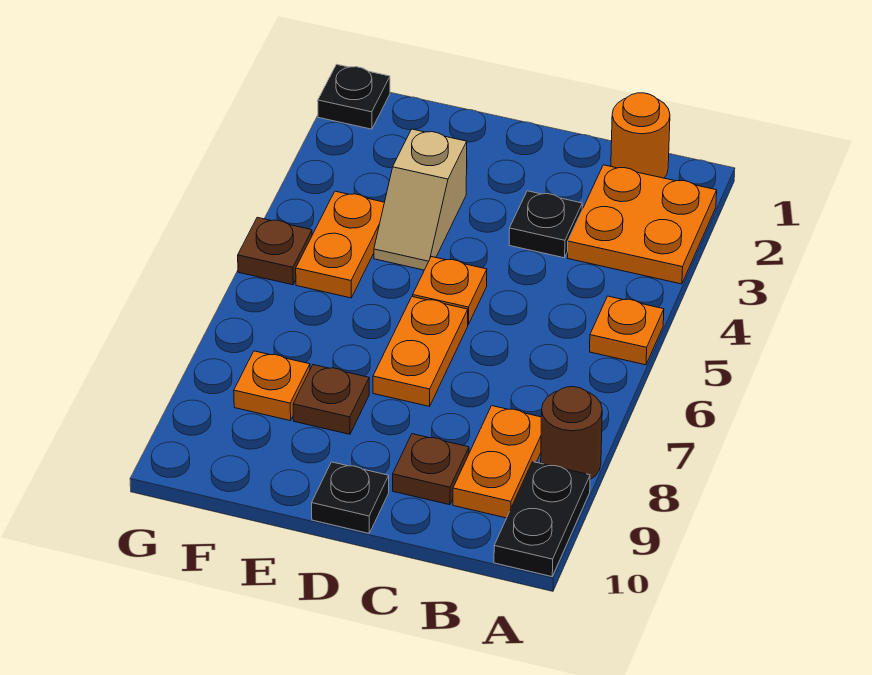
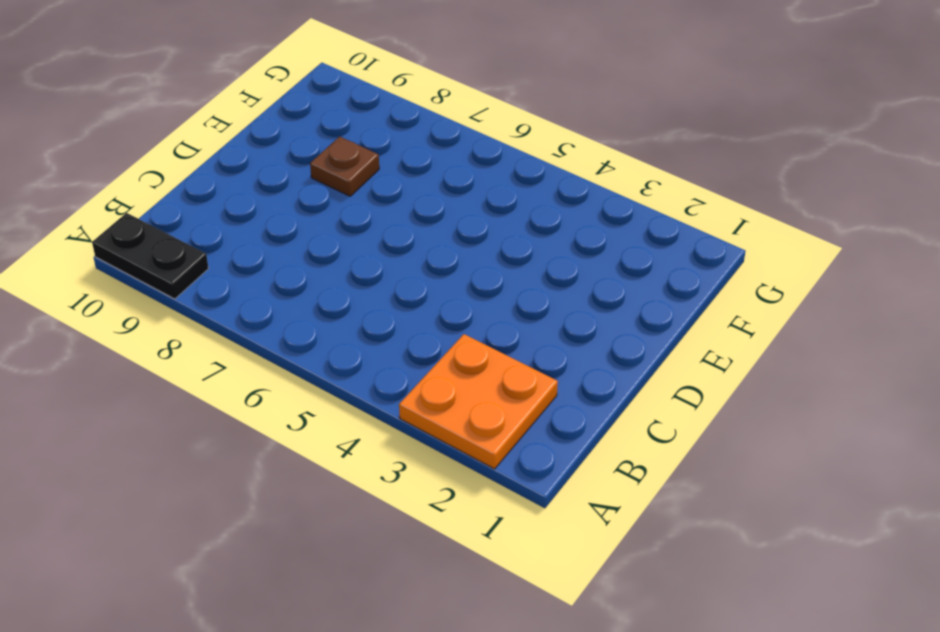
none -> orange 1x1 plate [590,296,664,365]
none -> brown 1x1 round brick [541,387,602,480]
none -> orange 1x1 round brick [611,93,670,178]

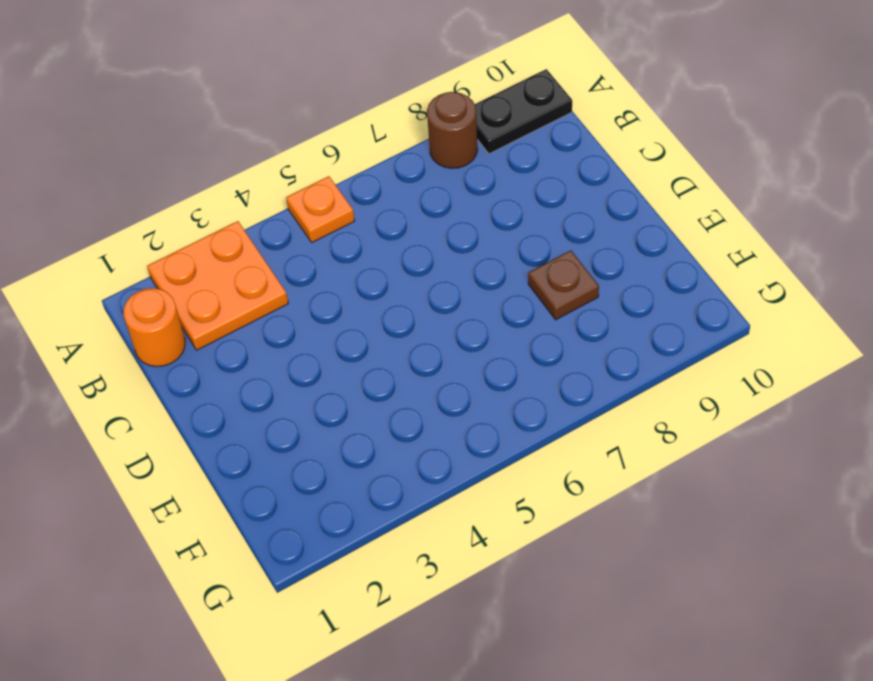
none -> orange 1x2 plate [453,406,541,518]
none -> black 1x1 plate [509,191,582,258]
none -> brown 1x1 plate [393,434,469,505]

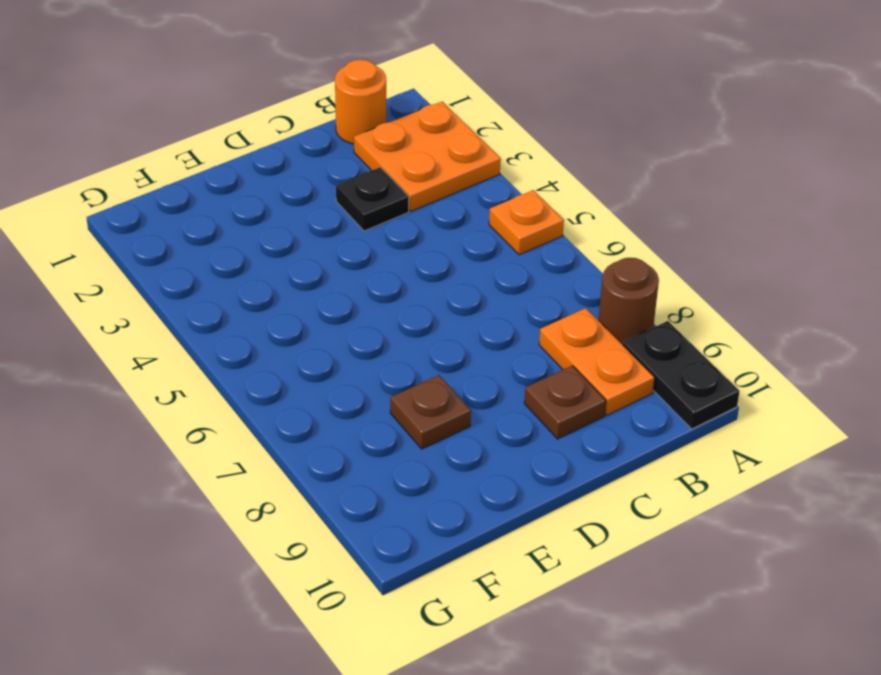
none -> orange 1x1 plate [413,257,487,324]
none -> orange 1x2 plate [373,297,468,406]
none -> black 1x1 plate [312,462,389,533]

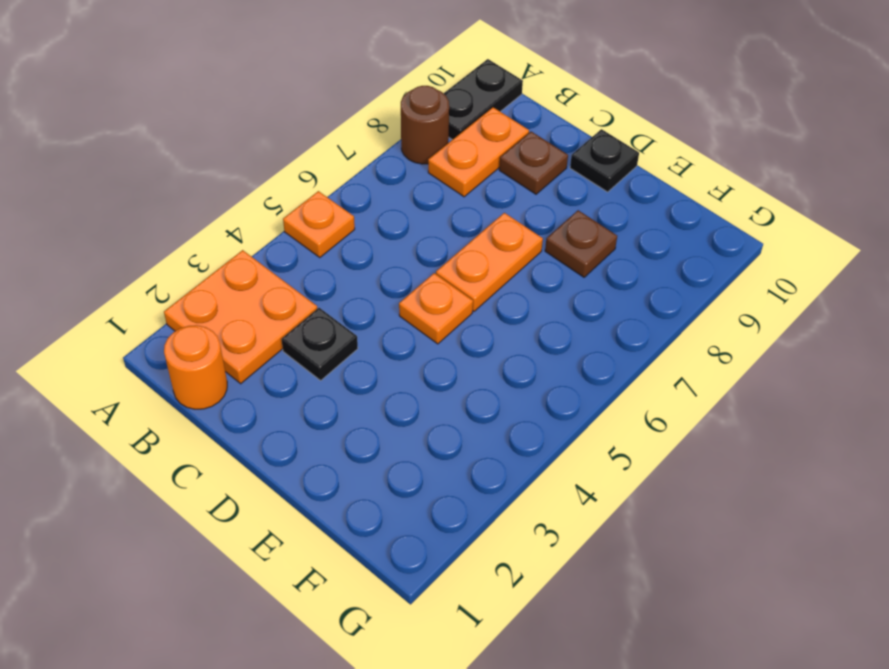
none -> tan 1x2 slope [374,129,467,270]
none -> orange 1x2 plate [296,191,384,298]
none -> orange 1x1 plate [234,351,310,421]

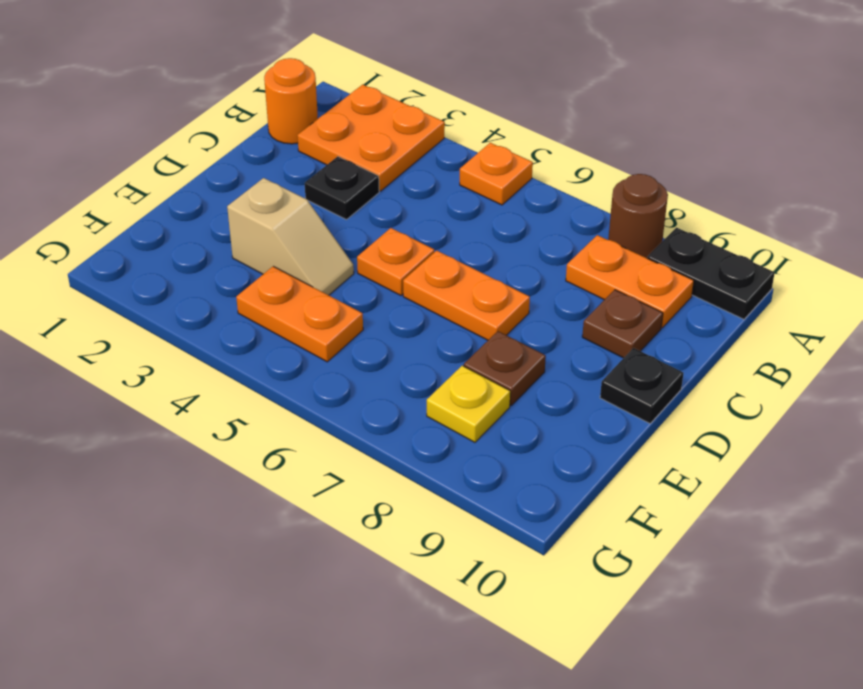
yellow 1x1 plate [427,366,510,442] -> orange 1x1 plate [234,351,310,421]
none -> black 1x1 plate [318,64,390,129]
none -> brown 1x1 plate [238,217,312,285]

